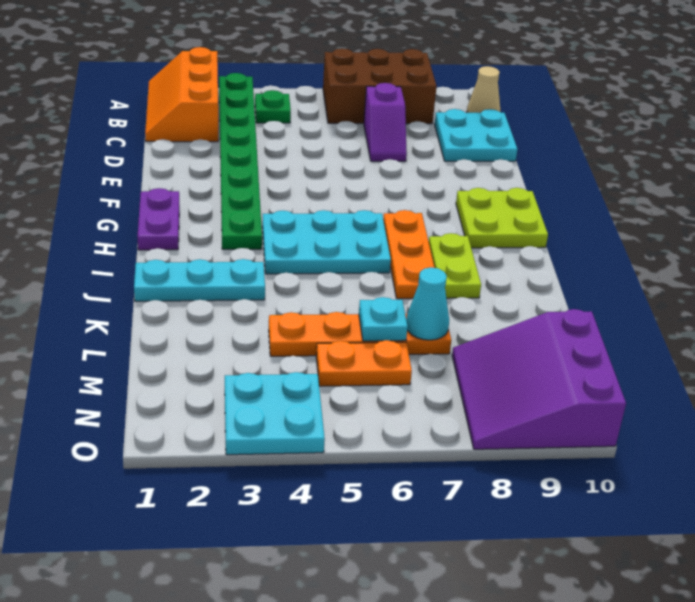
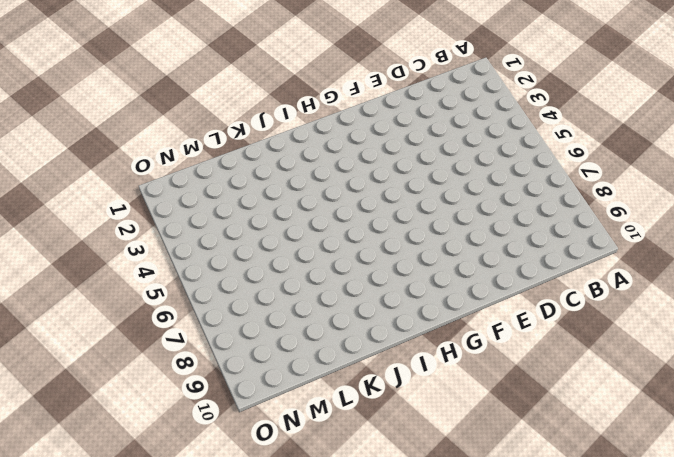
none -> orange 2x3 slope [145,47,218,142]
none -> green 1x8 plate [219,73,262,249]
none -> brown 2x3 brick [323,48,437,124]

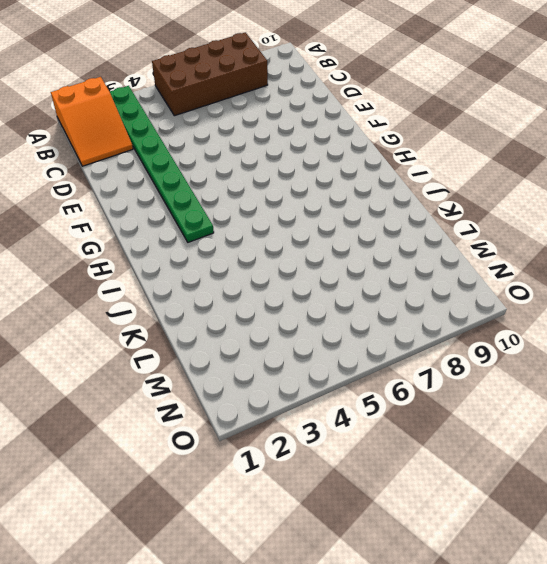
orange 2x3 slope [51,77,133,166] -> orange 2x3 slope turned to [145,47,218,142]
brown 2x4 brick [152,32,268,116] -> brown 2x3 brick [323,48,437,124]
none -> green 1x1 plate [255,90,291,123]
none -> tan 1x1 cone [467,66,500,113]
none -> purple 1x2 slope [364,83,407,161]

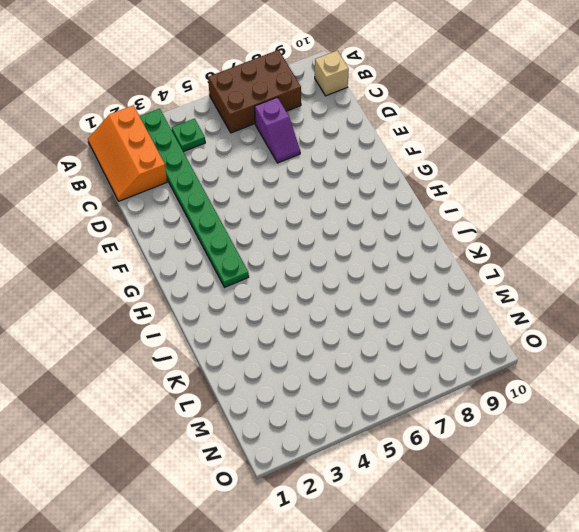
tan 1x1 brick [315,51,349,96] -> tan 1x1 cone [467,66,500,113]
none -> cyan 2x2 plate [435,109,518,161]
none -> purple 1x2 plate [137,188,179,250]
none -> lime 2x2 plate [456,188,548,248]

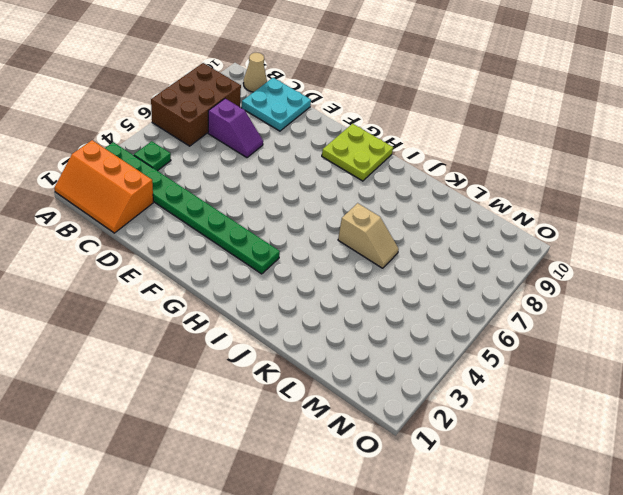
tan 1x2 slope [338,203,399,268] -> none
none -> purple 1x2 plate [137,188,179,250]
none -> cyan 2x3 plate [262,210,391,274]
none -> orange 1x3 plate [383,210,435,299]

